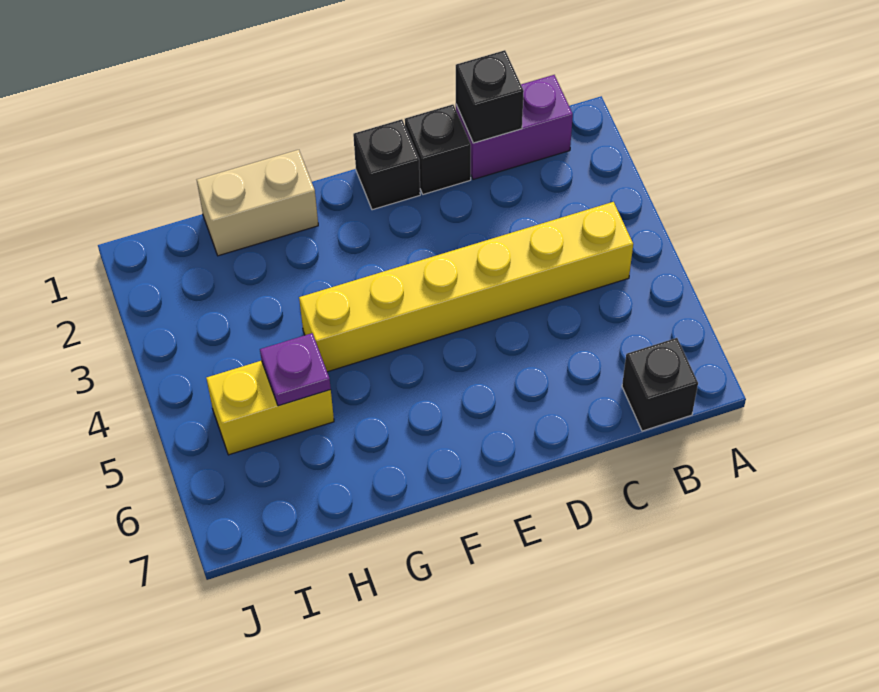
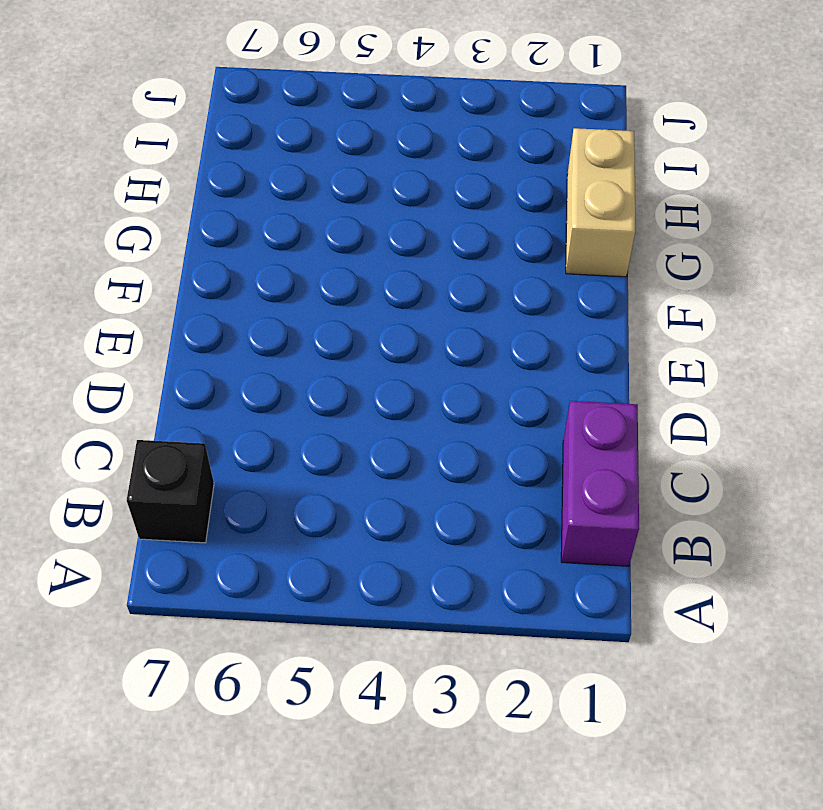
none -> yellow 1x6 brick [299,202,633,372]
none -> black 1x1 brick [405,105,471,194]

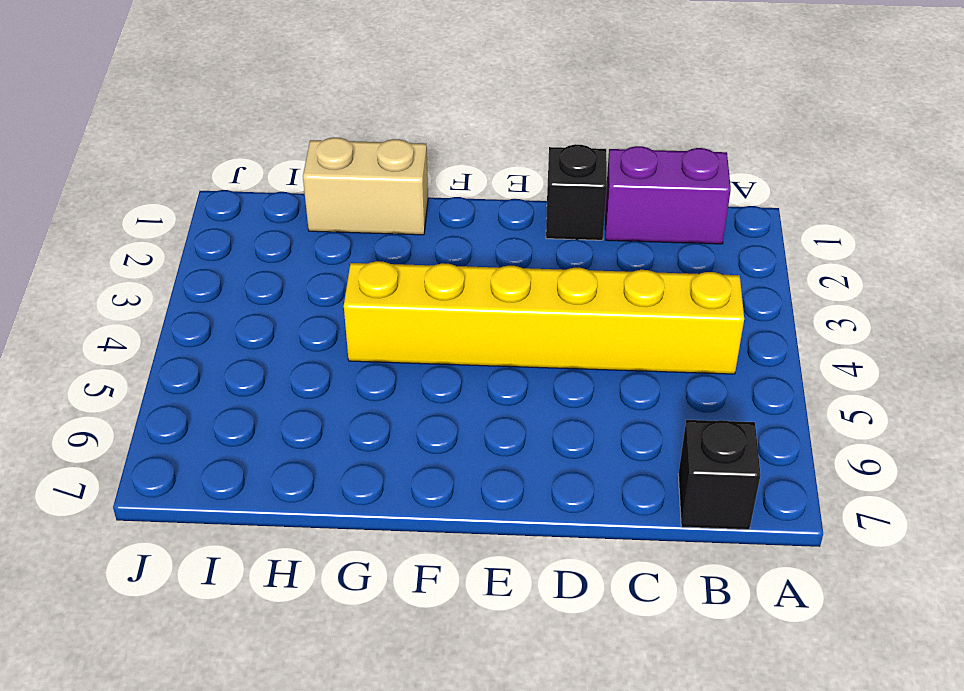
none -> black 1x1 brick [353,119,420,210]
none -> yellow 1x2 brick [206,361,334,455]

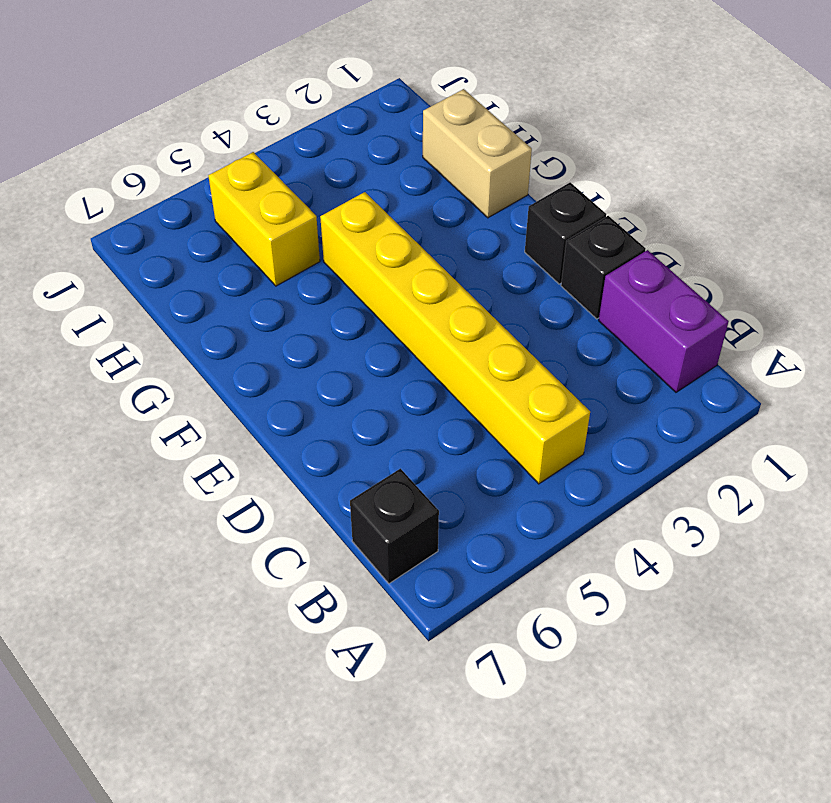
none -> black 1x1 brick [456,50,524,143]
none -> purple 1x1 plate [260,333,331,406]

